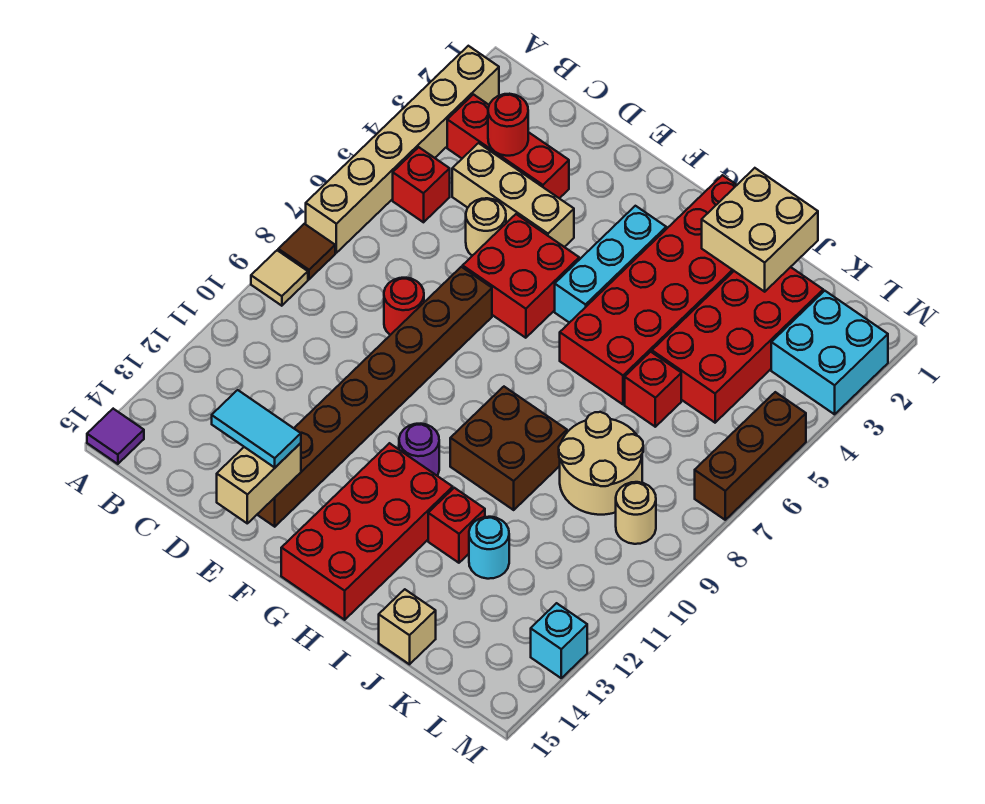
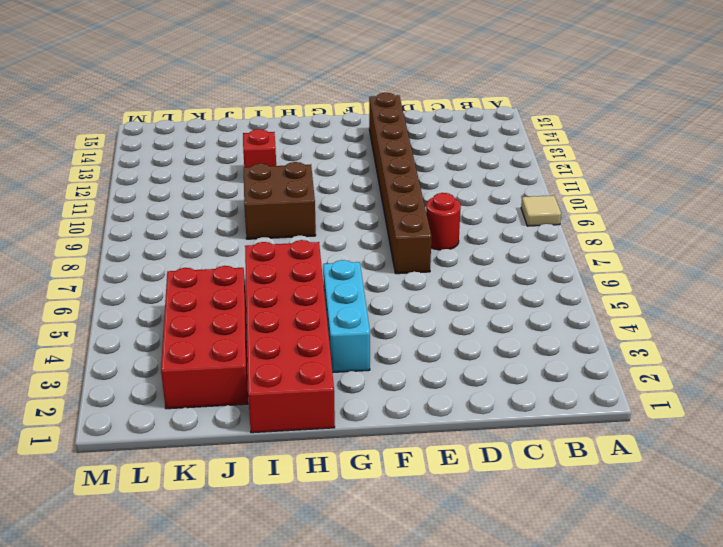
none -> tan 1x6 brick [306,46,499,253]
none -> brown 1x1 tile [278,224,335,279]
none -> purple 1x1 tile [87,409,144,464]
none -> red 1x3 brick [447,94,569,198]

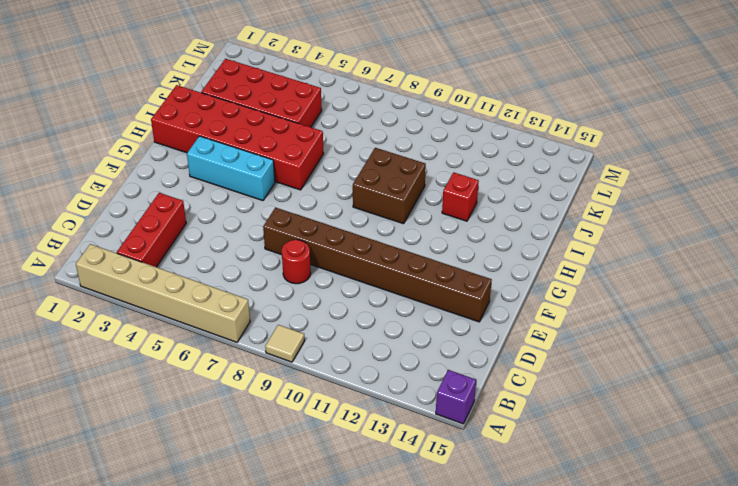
purple 1x1 brick [436,370,476,424] -> purple 1x1 tile [87,409,144,464]
none -> brown 1x1 tile [278,224,335,279]
none -> red 1x1 brick [393,147,450,222]
none -> tan 1x3 brick [452,143,574,247]
none -> tan 1x1 round brick [466,198,506,256]

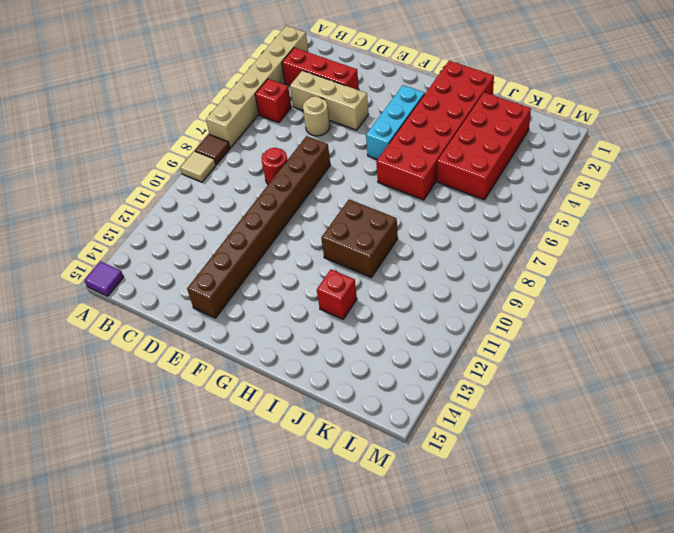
none -> red 2x2 brick [463,214,579,338]
none -> purple 1x1 round brick [399,424,439,476]
none -> red 2x4 brick [281,443,453,620]
none -> red 1x1 brick [625,352,681,427]

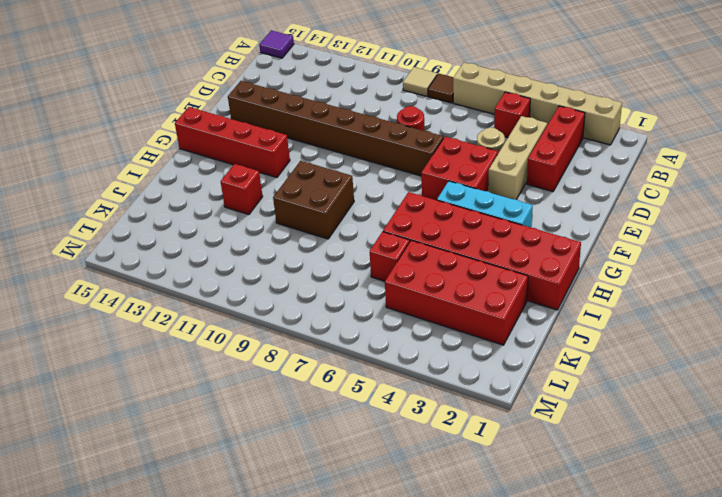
red 1x4 brick [175,107,290,177] -> red 2x4 brick [281,443,453,620]
none -> purple 1x1 round brick [399,424,439,476]
none -> tan 2x2 round brick [559,412,643,515]
none -> cyan 1x1 round brick [469,517,509,579]
none -> tan 1x1 brick [379,589,436,664]

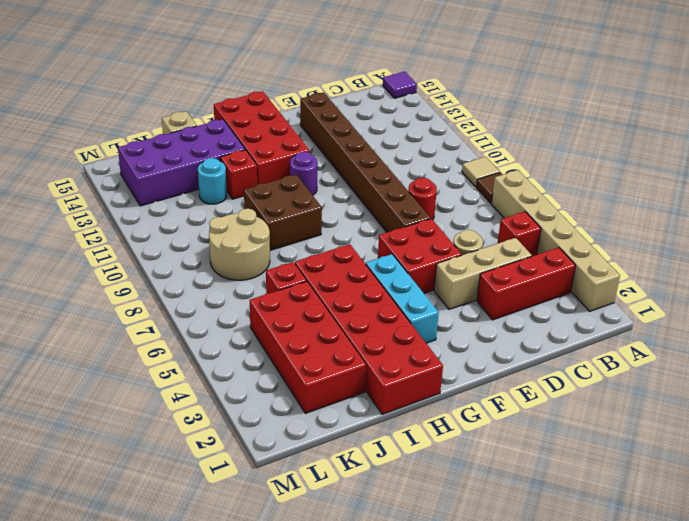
purple 2x4 brick [118,119,245,206] -> none
none -> cyan 2x2 brick [771,291,888,414]
none -> tan 1x1 round brick [616,482,656,544]
none -> brown 1x3 brick [695,392,806,520]
none -> cyan 1x1 brick [531,603,587,678]

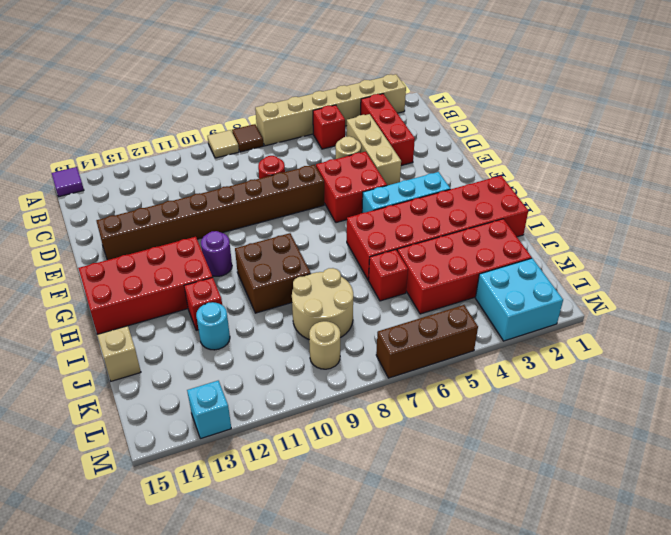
none -> red 1x1 round brick [488,94,528,156]
none -> tan 1x2 brick [217,443,301,523]
none -> tan 2x2 brick [702,168,818,292]
none -> cyan 1x2 tile [212,390,301,468]

